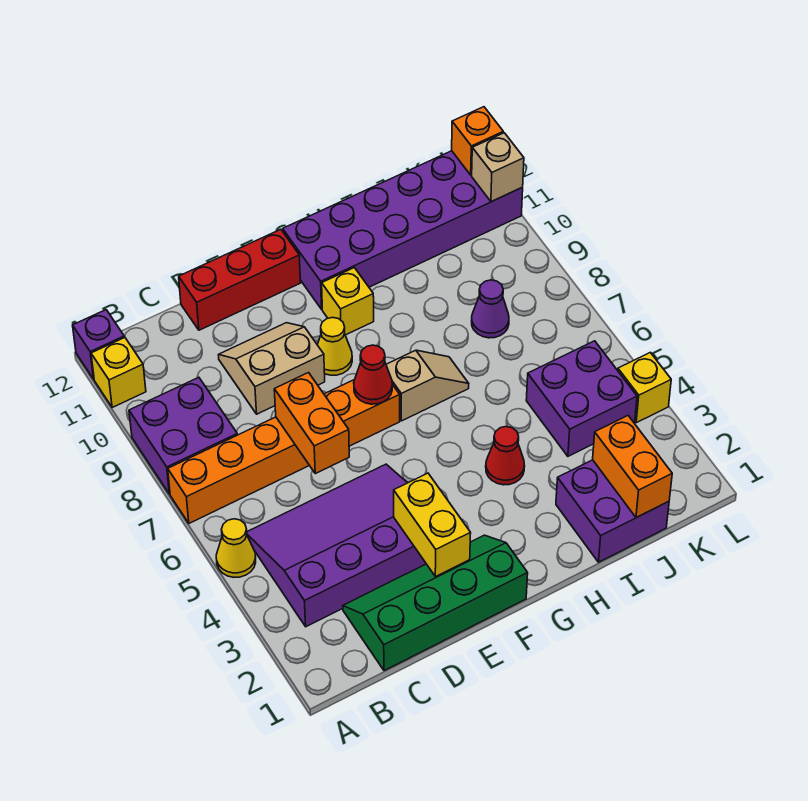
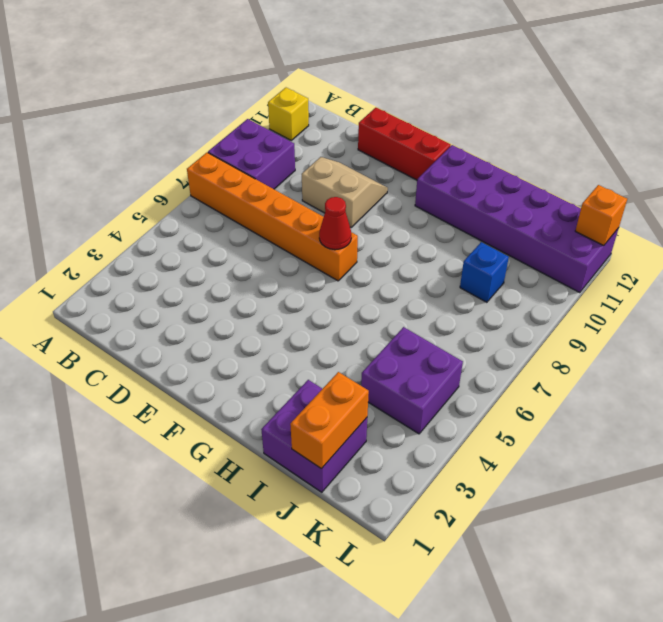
blue 1x1 brick [460,242,509,302] -> none
none -> yellow 1x1 cone [216,519,256,577]
none -> purple 1x1 brick [73,310,124,379]
none -> purple 3x4 slope [247,464,426,627]

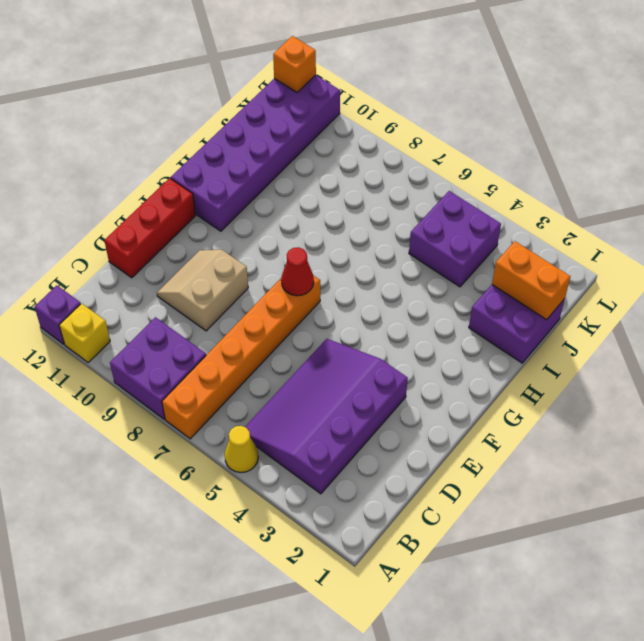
none -> green 2x4 slope [343,535,528,671]
none -> yellow 1x1 cone [318,317,352,375]
none -> tan 1x2 slope [386,350,469,421]

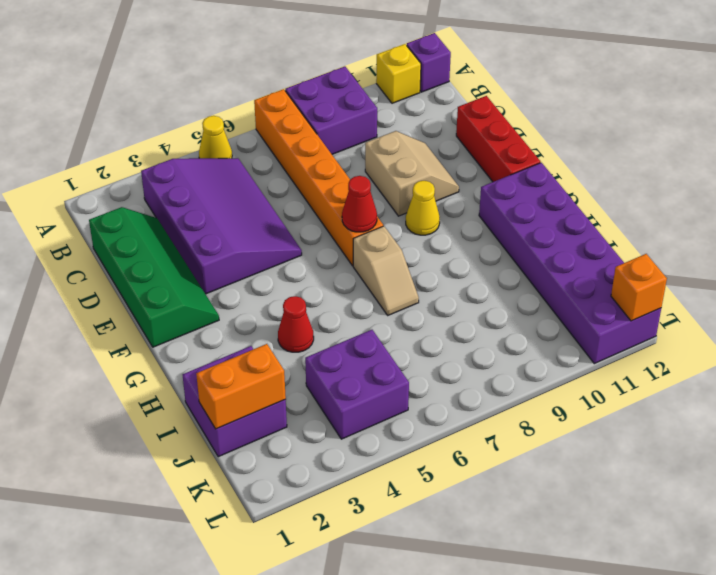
none -> yellow 1x1 brick [322,268,374,335]
none -> purple 1x1 cone [472,280,509,338]
none -> yellow 1x1 brick [618,352,671,423]

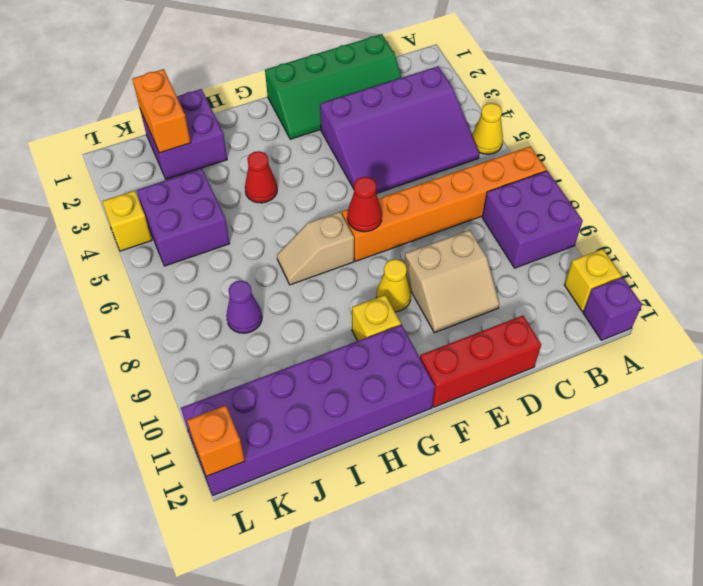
none -> orange 1x2 brick [274,373,349,474]
none -> yellow 1x2 brick [394,473,471,577]
none -> tan 1x1 brick [472,133,524,202]

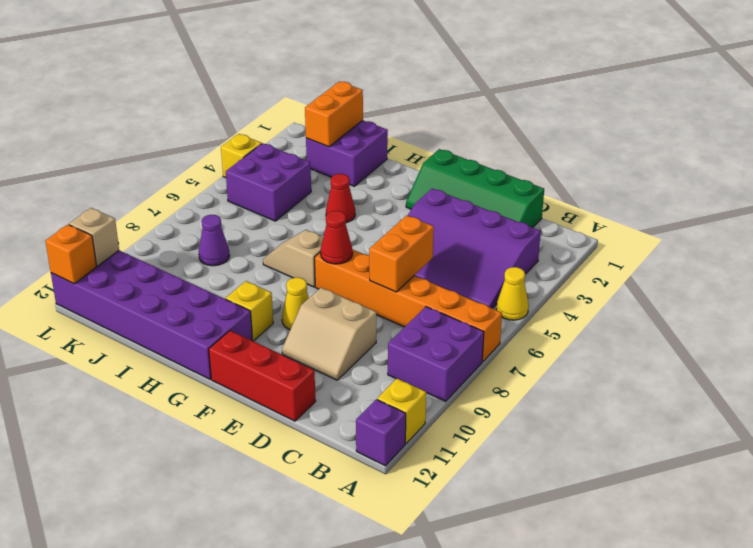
none -> yellow 1x2 brick [394,473,471,577]

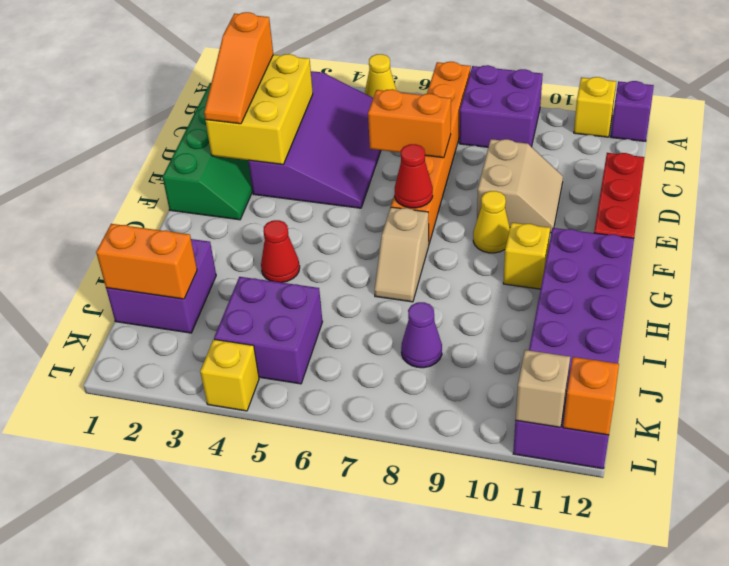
yellow 2x3 brick [205,54,313,164] -> yellow 1x2 brick [394,473,471,577]
orange 1x3 slope [204,12,273,124] -> none

